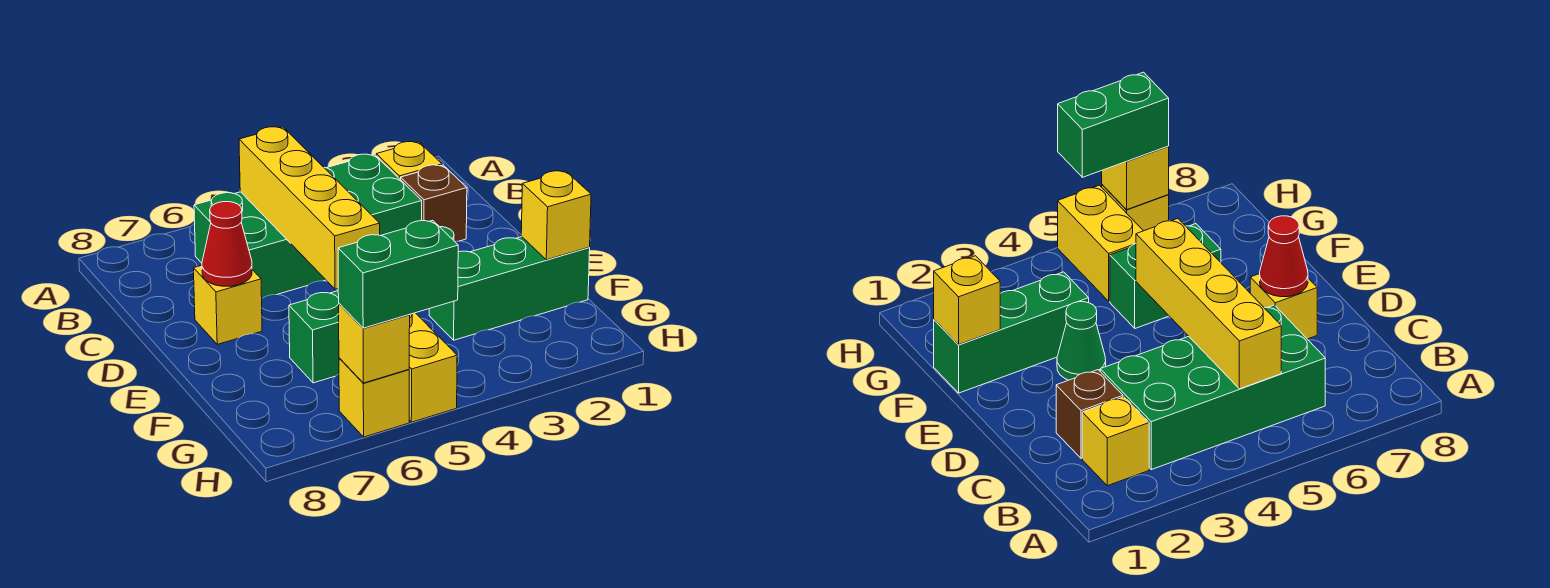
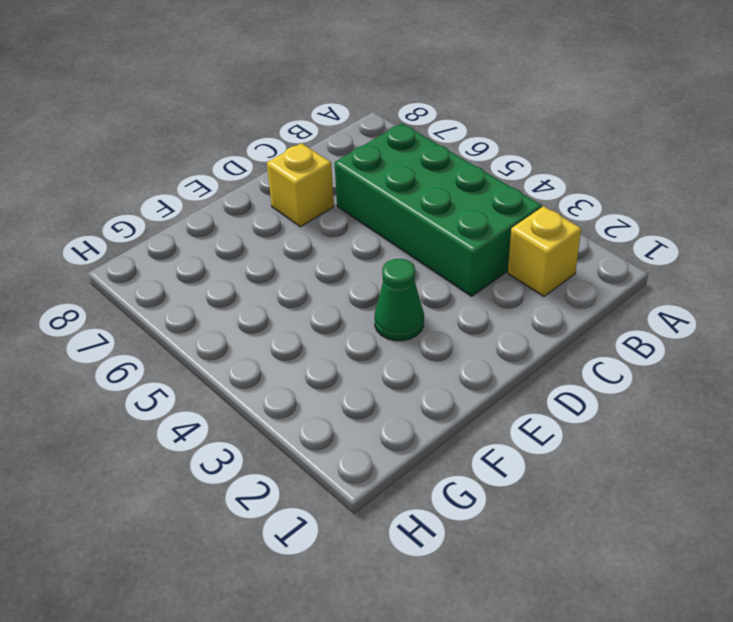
none -> brown 1x1 brick [401,165,467,241]
none -> green 1x3 brick [429,237,590,340]
none -> green 1x2 brick [289,291,339,383]

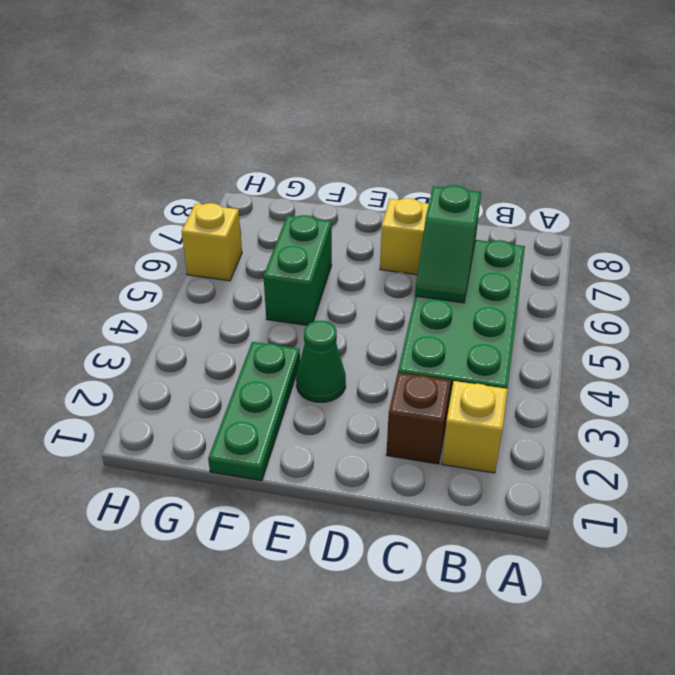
green 1x2 slope [415,185,481,303] -> yellow 1x4 brick [239,127,380,289]
green 1x3 plate [208,342,300,481] -> green 1x3 brick [429,237,590,340]
none -> yellow 1x2 brick [409,313,457,422]
none -> red 1x1 cone [202,202,252,286]
none -> yellow 1x1 brick [521,171,591,260]

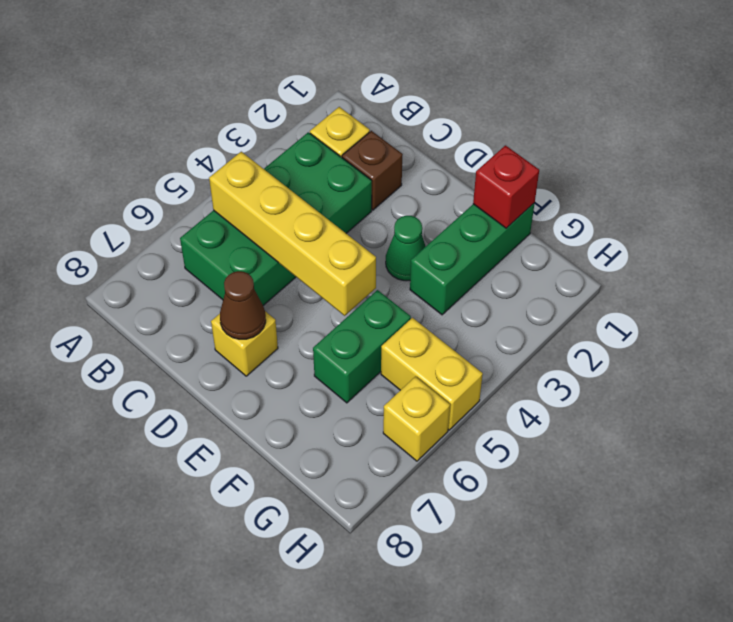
brown 1x1 cone [220,271,266,339] -> red 1x1 cone [202,202,252,286]
red 1x1 brick [473,145,539,228] -> yellow 1x1 brick [521,171,591,260]
none -> yellow 1x1 brick [339,304,410,383]
none -> green 1x2 brick [338,220,458,328]

